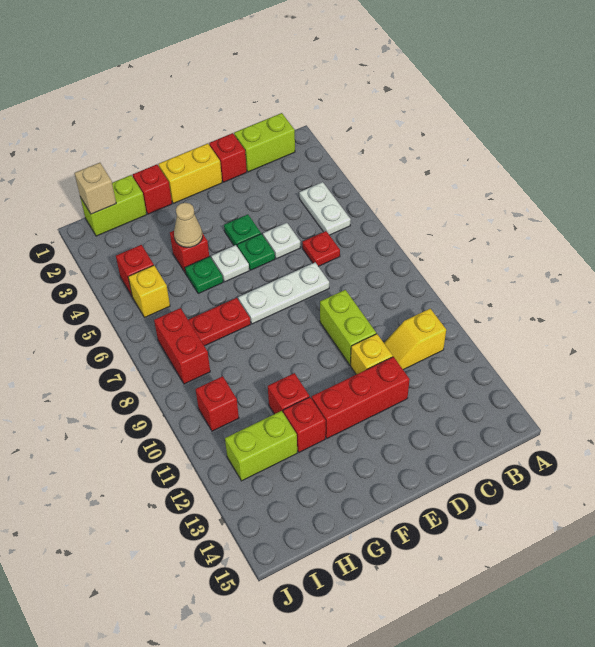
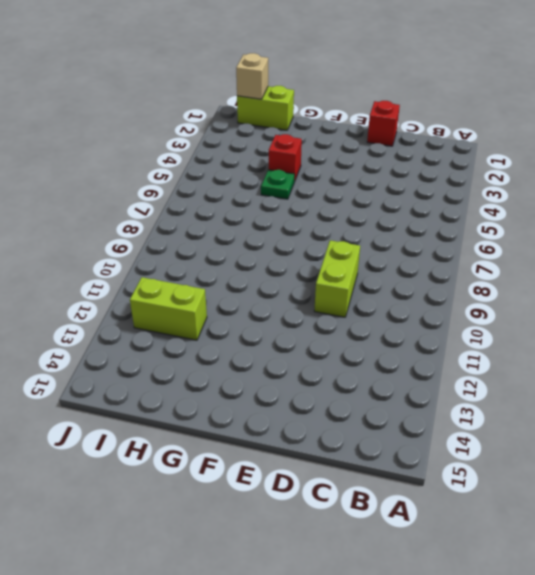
none -> lime 1x2 brick [234,113,295,172]
none -> white 1x2 plate [299,182,351,235]
none -> yellow 1x2 slope [384,309,446,370]

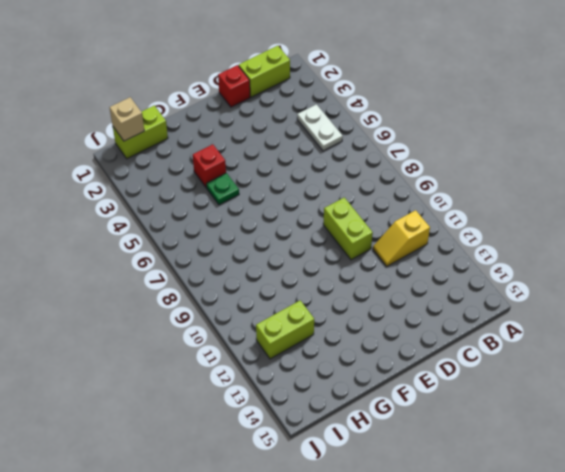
none -> red 1x1 plate [302,231,340,266]
none -> white 1x1 plate [263,223,300,259]
none -> white 1x3 plate [238,263,329,324]

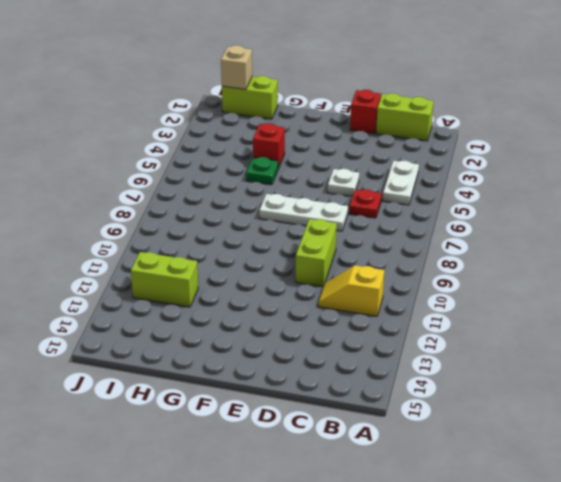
none -> yellow 1x1 brick [351,334,393,374]
none -> red 1x3 brick [312,357,410,438]
none -> yellow 1x2 brick [159,144,222,203]

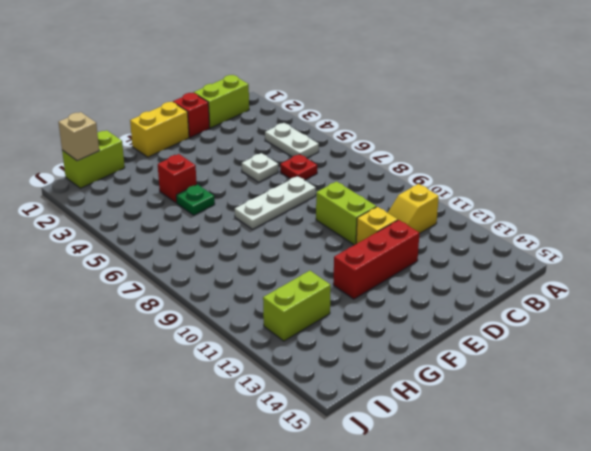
none -> green 1x1 plate [224,214,261,246]
none -> green 1x1 plate [237,234,275,270]
none -> white 1x1 plate [211,245,249,282]

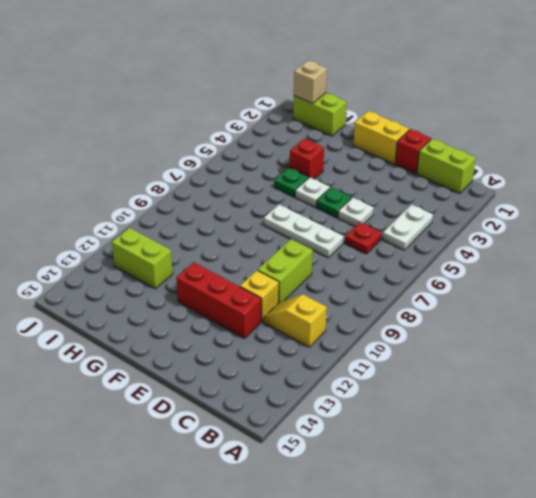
none -> green 1x1 plate [224,214,261,246]
none -> red 1x1 brick [133,164,172,214]
none -> red 1x2 plate [188,298,251,346]

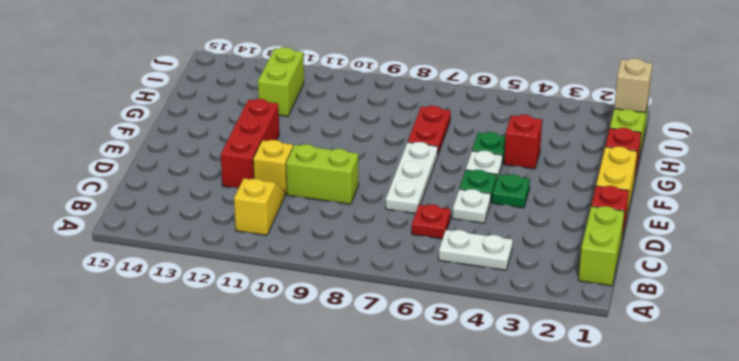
none -> red 1x1 brick [268,373,309,414]
none -> red 1x1 brick [283,397,326,452]
none -> red 1x1 brick [116,245,154,296]

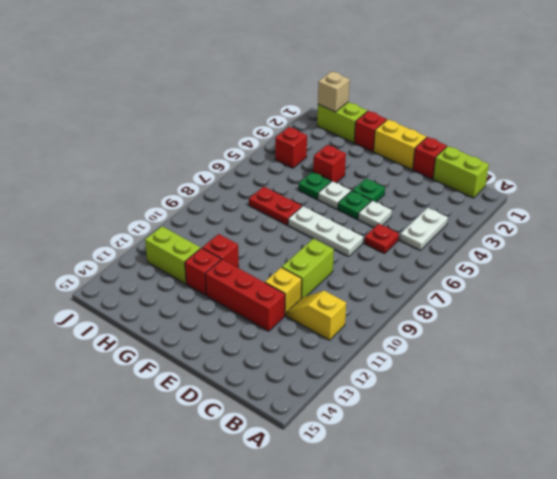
none -> yellow 1x1 brick [128,265,170,318]
none -> red 1x2 brick [154,308,210,384]
none -> red 1x1 brick [195,376,239,431]

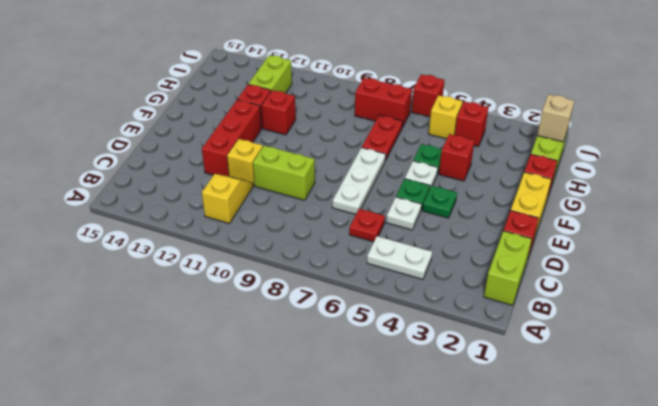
red 1x1 brick [412,74,445,117] -> red 1x1 brick moved to [195,376,239,431]
none -> tan 1x1 cone [174,203,202,247]

